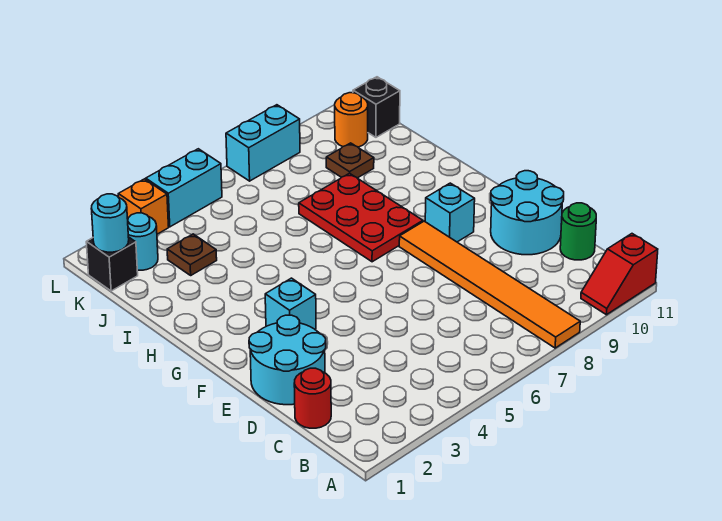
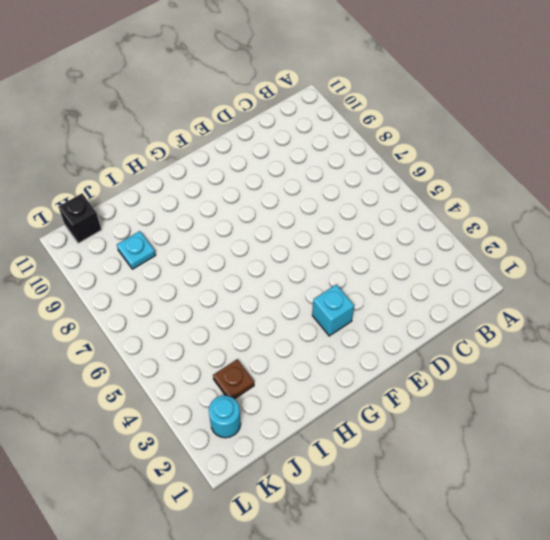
cyan 1x1 plate [117,231,156,269] -> brown 1x1 plate [326,143,374,178]
none -> orange 1x6 tile [399,221,580,348]
none -> red 1x2 slope [581,234,658,315]
none -> red 1x1 round brick [294,368,331,428]

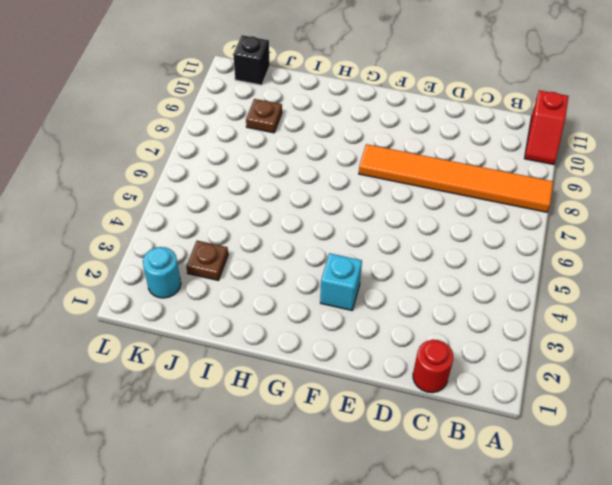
none -> green 1x1 round brick [560,203,596,260]
none -> cyan 2x2 round brick [249,315,326,405]
none -> cyan 2x2 round brick [491,171,564,255]

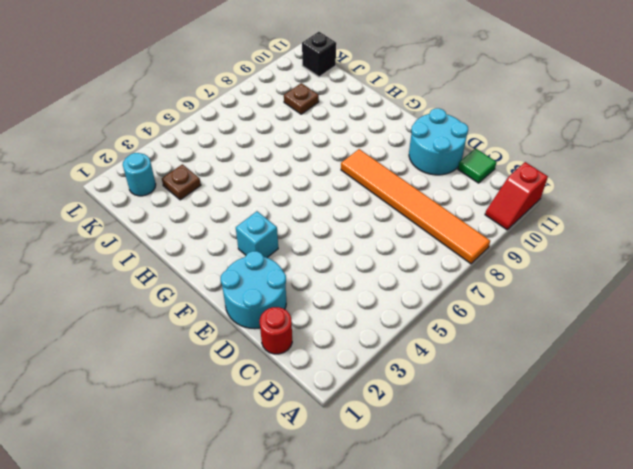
green 1x1 tile [458,148,497,183] -> green 1x1 round brick [560,203,596,260]
none -> cyan 1x1 brick [425,183,475,242]
none -> red 2x3 plate [299,173,423,262]
none -> black 1x1 brick [86,237,138,291]

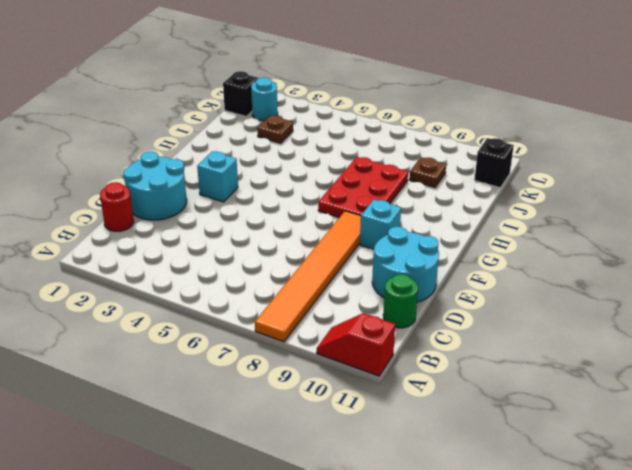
none -> orange 1x1 round brick [335,93,368,147]
none -> orange 1x1 brick [118,179,169,234]
none -> cyan 1x2 brick [146,149,222,227]

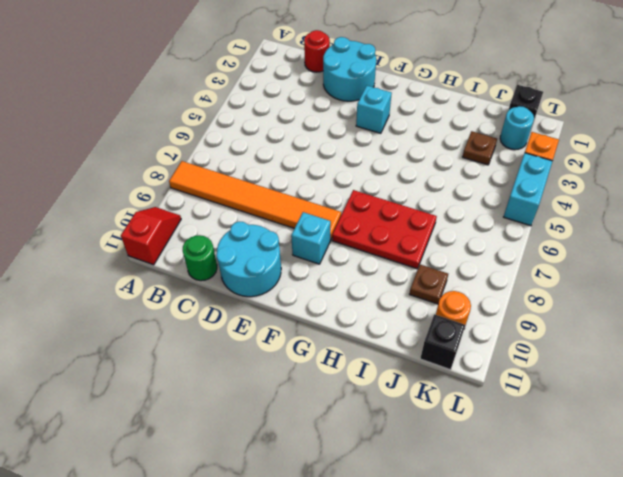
none -> cyan 1x2 brick [226,105,300,181]
none -> cyan 1x1 round brick [91,194,129,252]

